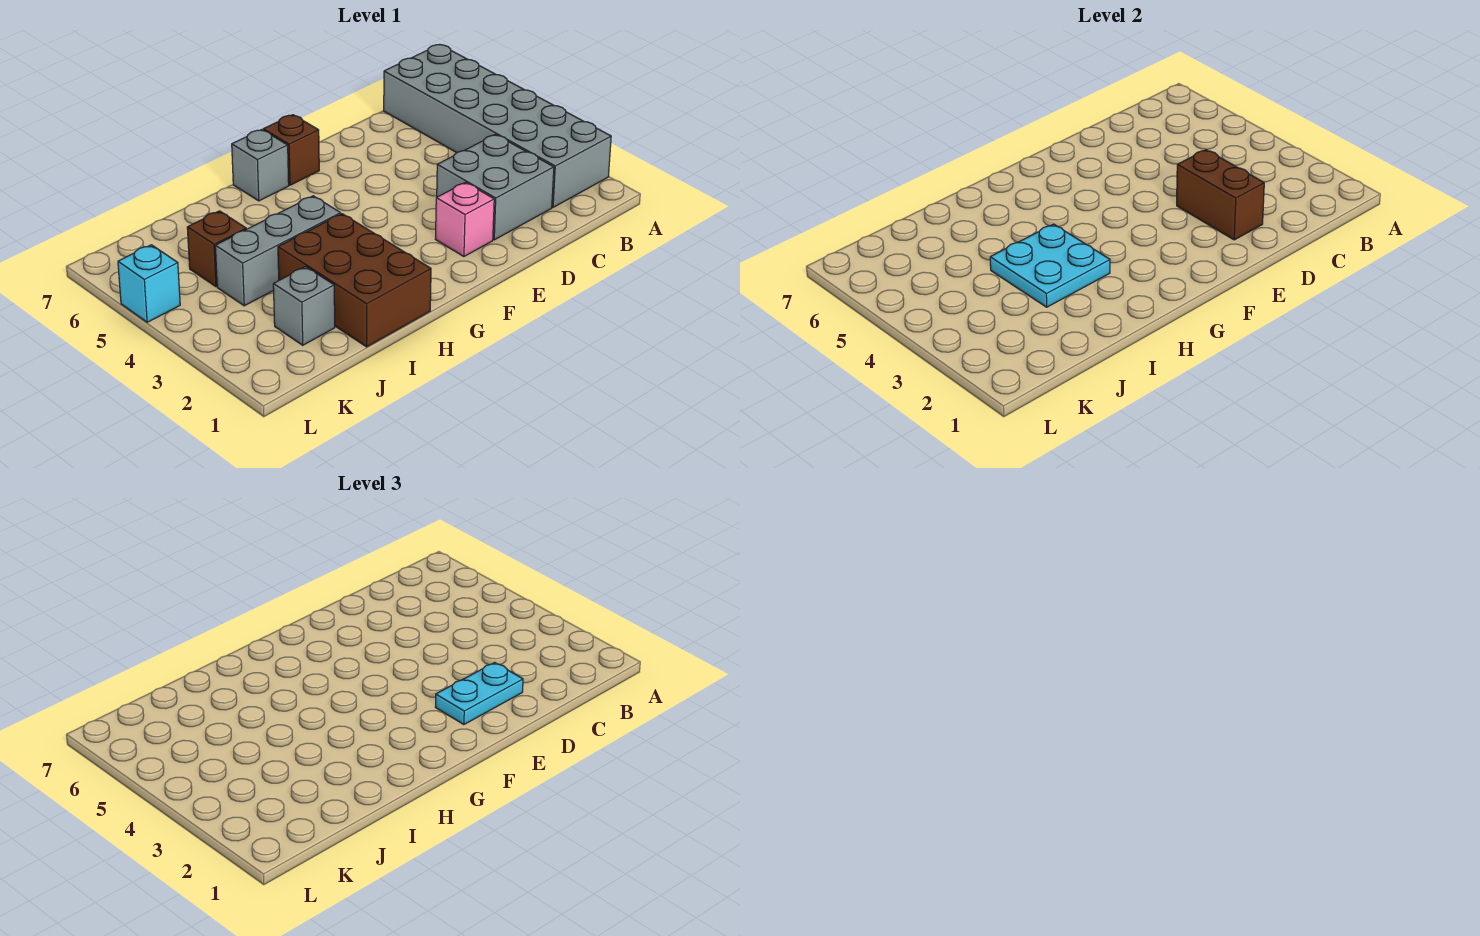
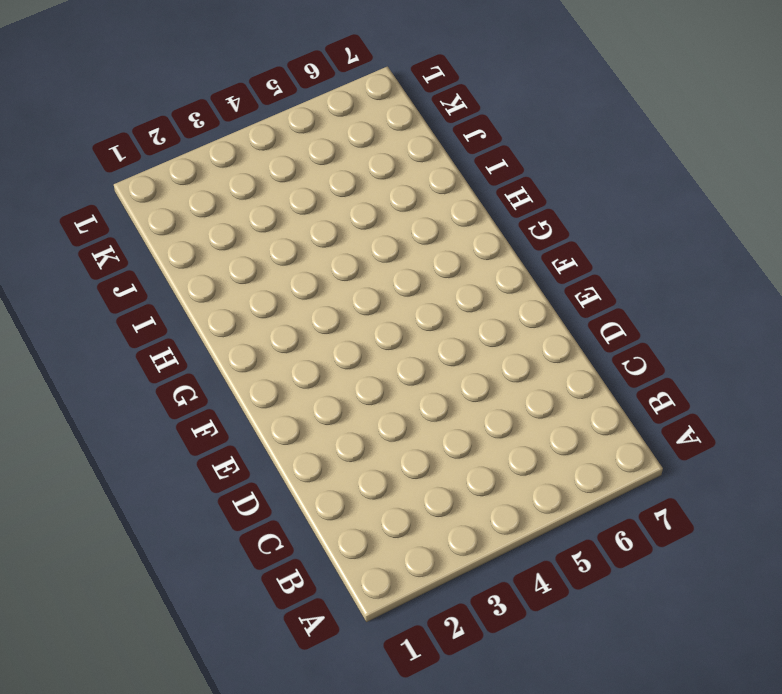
none -> grey 2x6 brick [384,45,611,207]
none -> grey 2x2 brick [437,134,554,240]
none -> pink 1x1 brick [436,182,494,257]

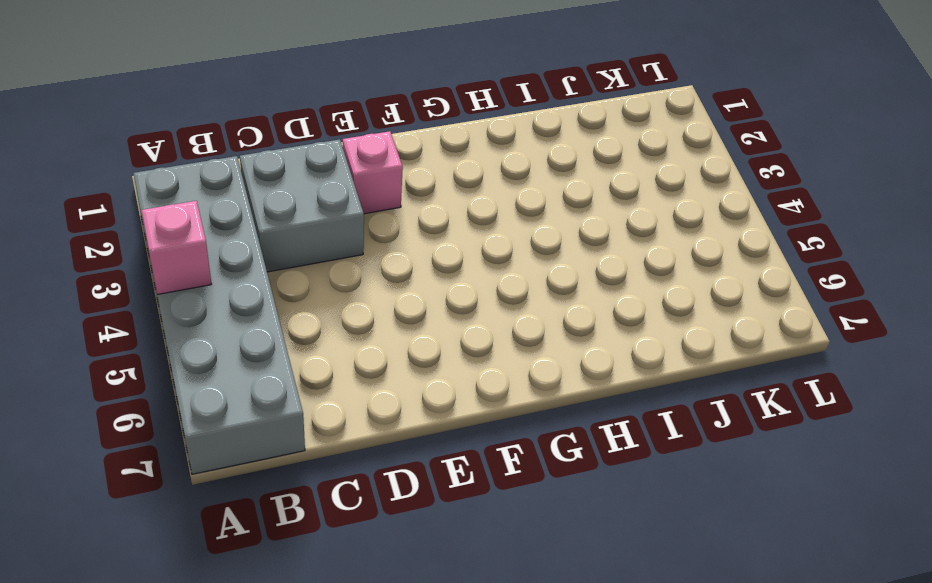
pink 1x1 brick [141,201,211,294] -> none
none -> brown 1x1 brick [263,115,319,185]
none -> grey 1x1 brick [232,130,289,201]
none -> brown 2x3 brick [278,214,431,347]

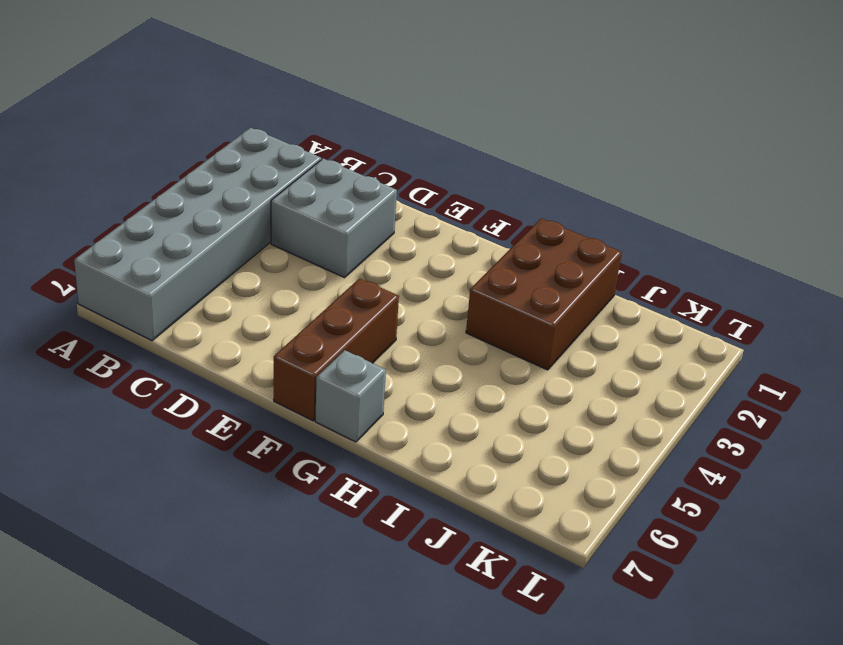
brown 1x3 brick [274,278,399,421] -> brown 1x1 brick [263,115,319,185]
none -> pink 1x1 brick [436,182,494,257]
none -> grey 1x3 brick [215,196,341,306]
none -> grey 1x1 brick [273,267,335,345]

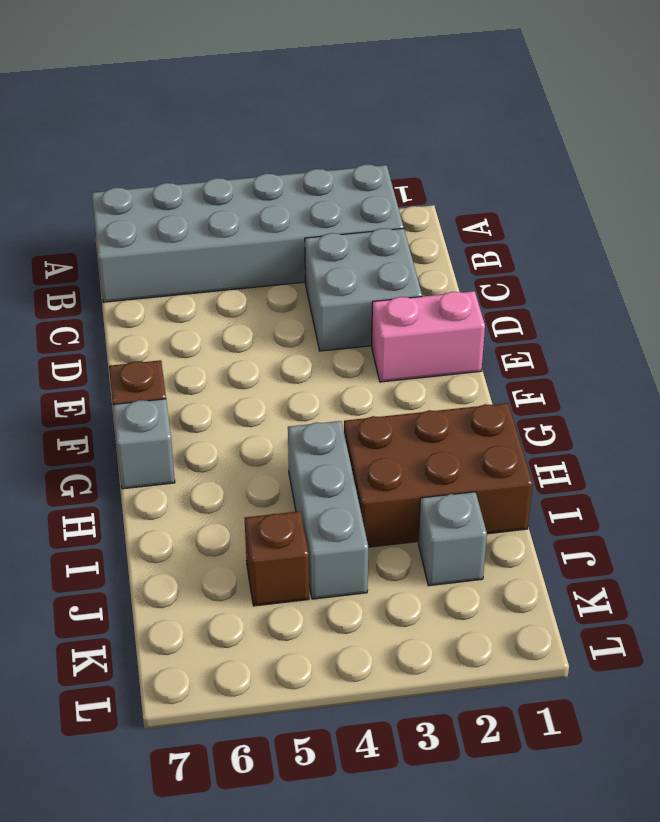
pink 1x2 brick [372,291,485,382] -> pink 1x1 brick [436,182,494,257]
none -> cyan 1x1 brick [118,245,180,322]
none -> brown 1x2 brick [1177,150,1264,240]
none -> cyan 2x2 plate [990,224,1110,307]

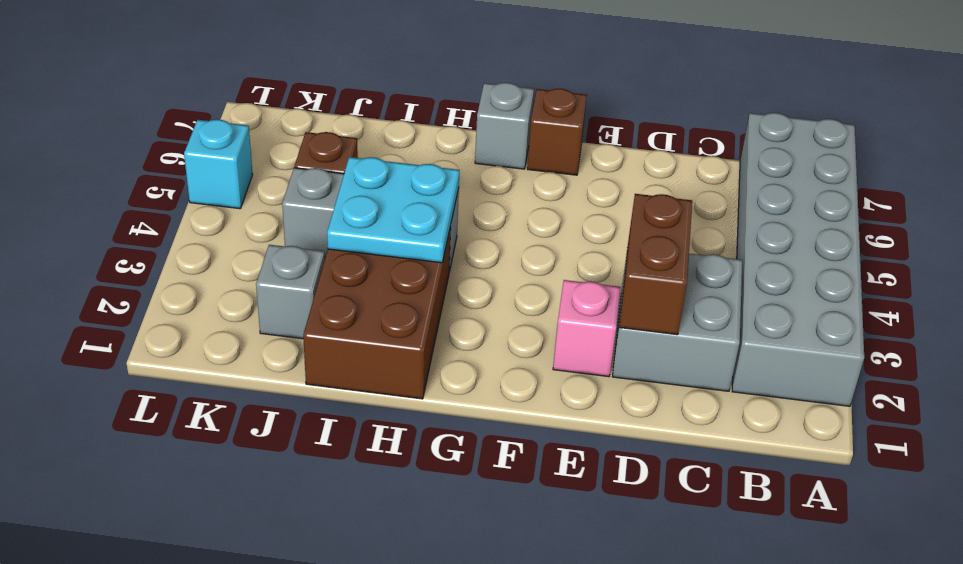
none -> cyan 1x2 plate [436,663,523,725]

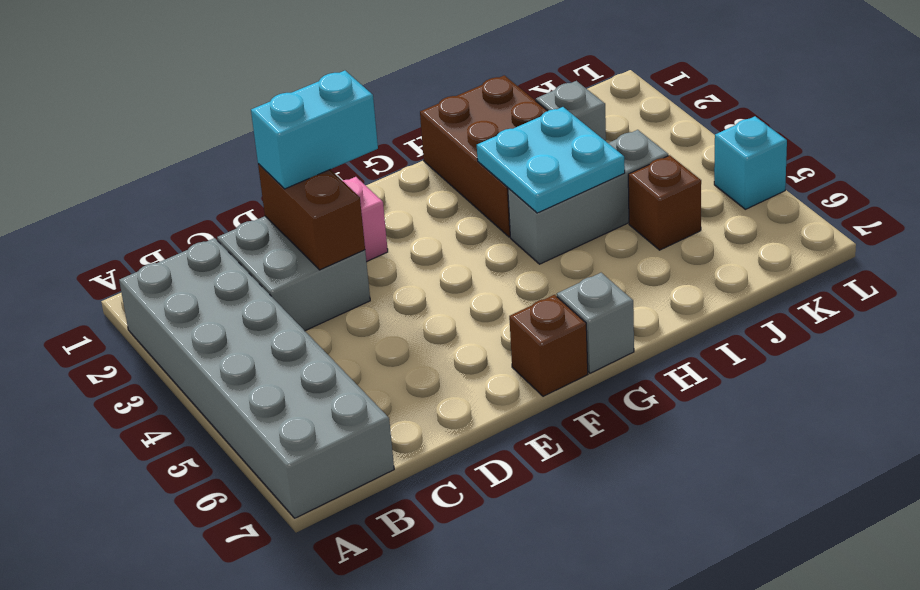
cyan 1x2 brick [251,71,378,189] -> cyan 1x2 plate [436,663,523,725]

